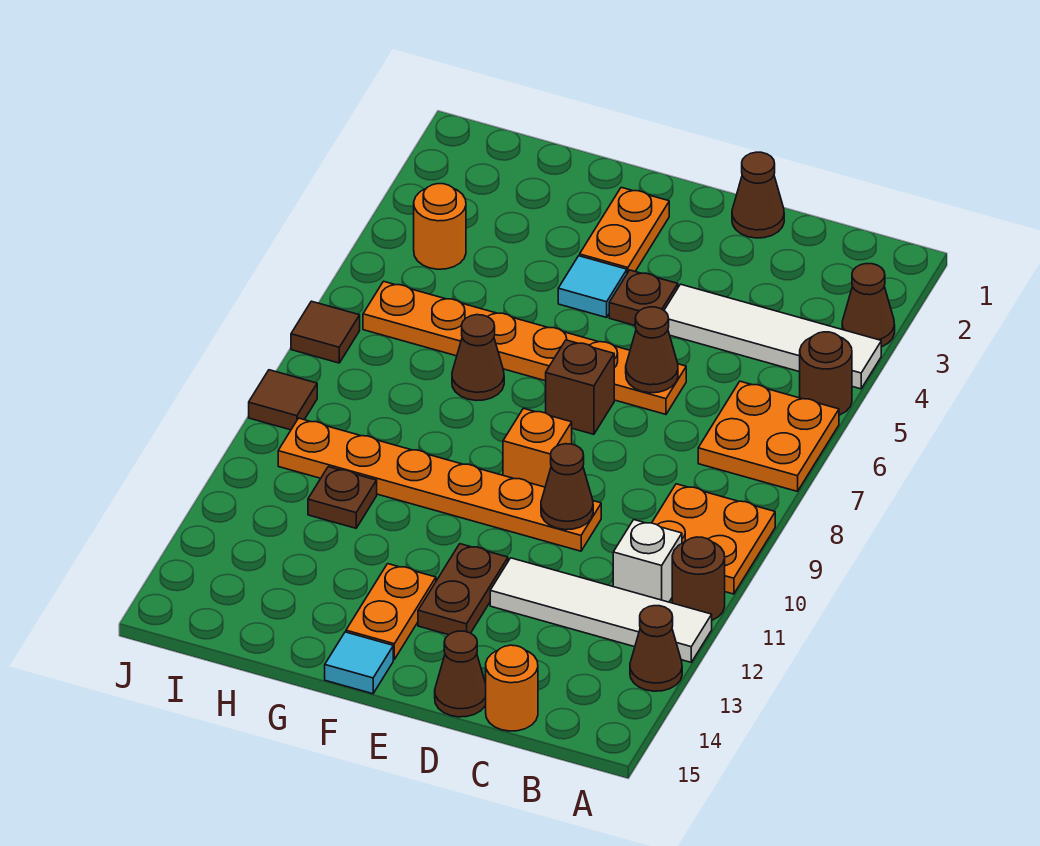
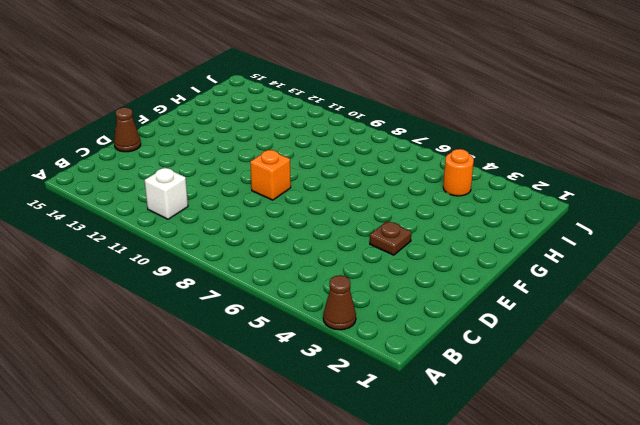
none -> white 1x4 tile [664,284,881,389]
none -> brown 1x1 round brick [800,332,852,415]
none -> orange 2x2 plate [698,381,839,491]

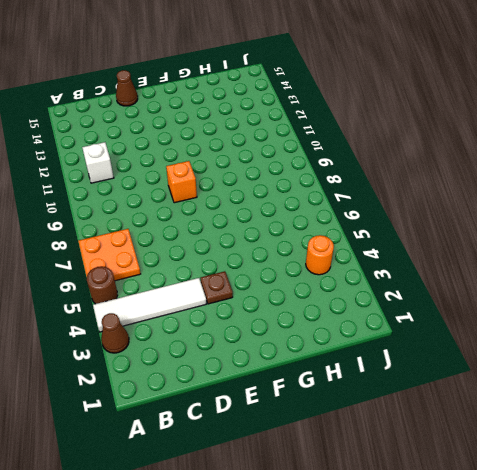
none -> orange 2x2 plate [652,484,775,594]
none -> brown 1x1 round brick [672,537,725,620]
none -> white 1x4 tile [490,558,712,662]

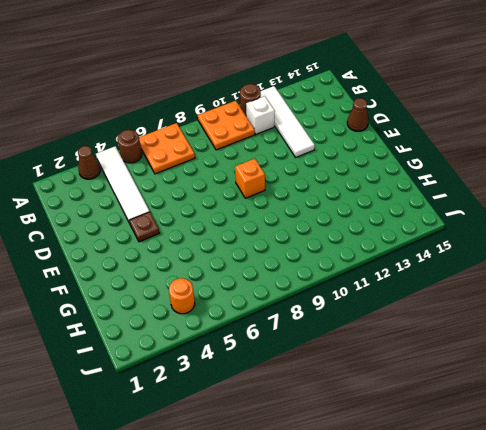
none -> brown 1x1 cone [630,606,682,691]
none -> orange 1x1 round brick [486,645,538,731]
none -> brown 1x1 cone [732,152,784,238]

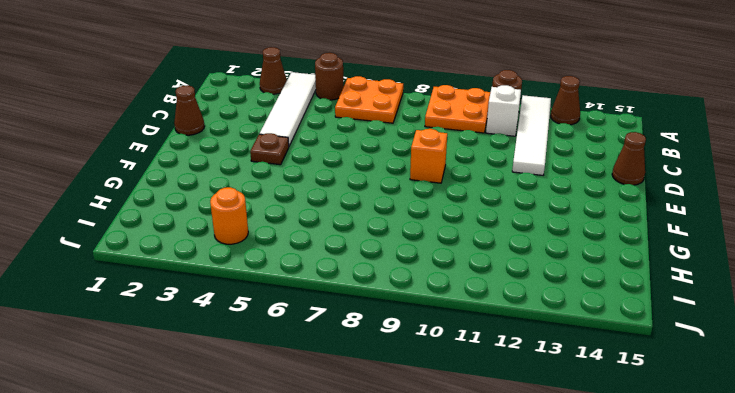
none -> orange 1x1 round brick [486,645,538,731]
none -> orange 1x6 plate [363,281,686,414]
none -> orange 1x6 plate [278,418,601,551]

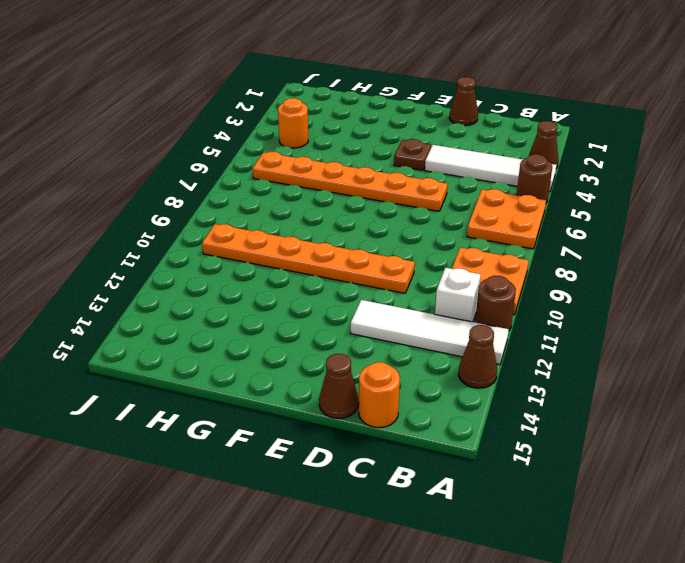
none -> brown 1x1 brick [546,340,614,434]
none -> orange 1x1 brick [503,408,572,487]
none -> brown 1x2 plate [418,544,508,635]

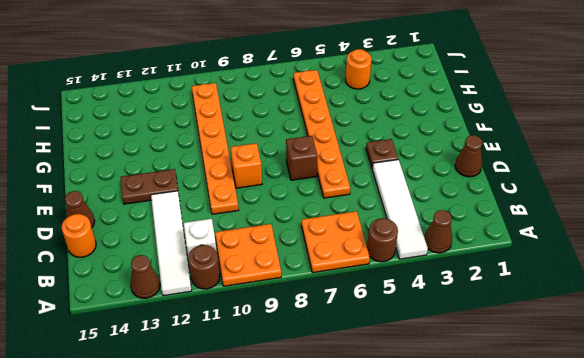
none -> orange 1x2 plate [580,187,669,273]
none -> cyan 1x1 tile [558,256,627,318]
none -> orange 1x2 plate [346,564,436,659]

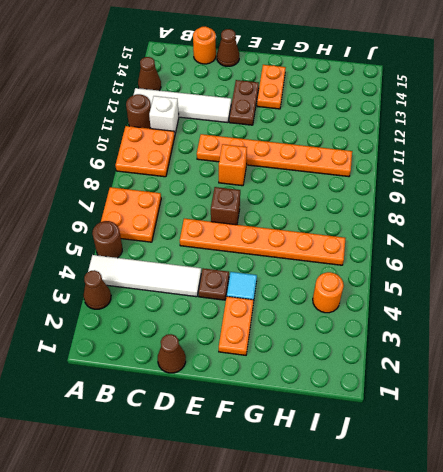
none -> cyan 1x1 tile [325,632,393,694]
none -> brown 1x1 cone [452,315,504,401]
none -> brown 1x1 plate [308,467,377,528]

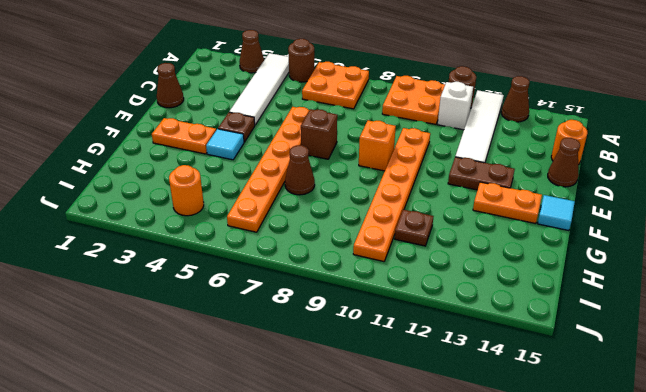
none -> brown 1x1 tile [291,301,360,363]
none -> brown 1x1 tile [249,370,317,430]
none -> brown 1x1 cone [626,307,678,393]

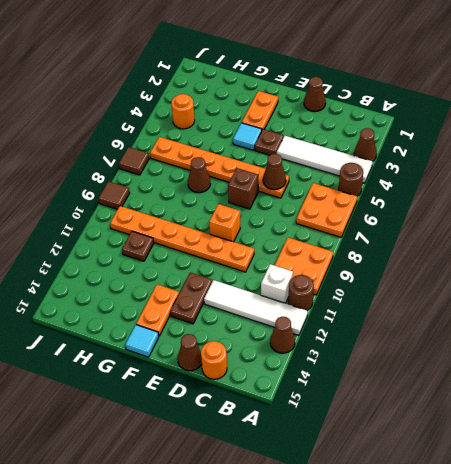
none -> brown 1x1 cone [541,444,593,530]

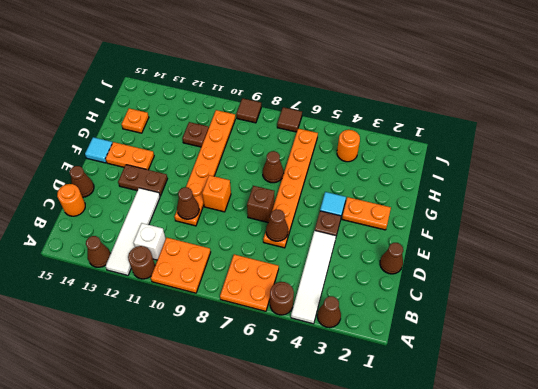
orange 1x1 plate [122,108,149,133] -> none

